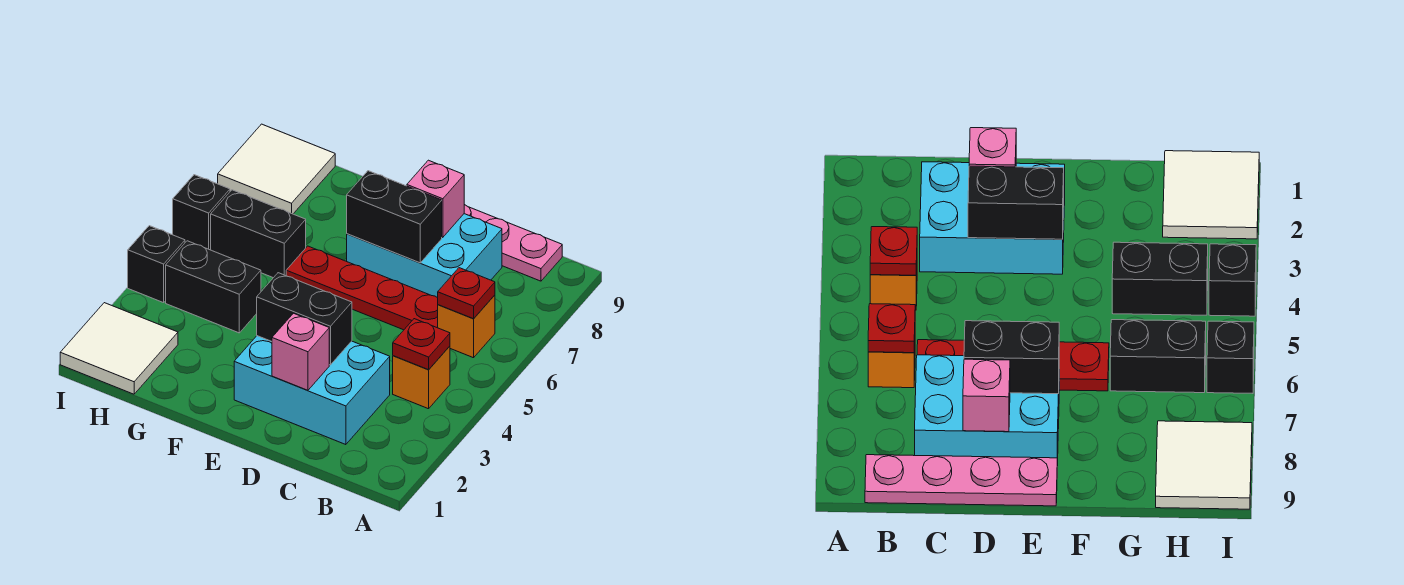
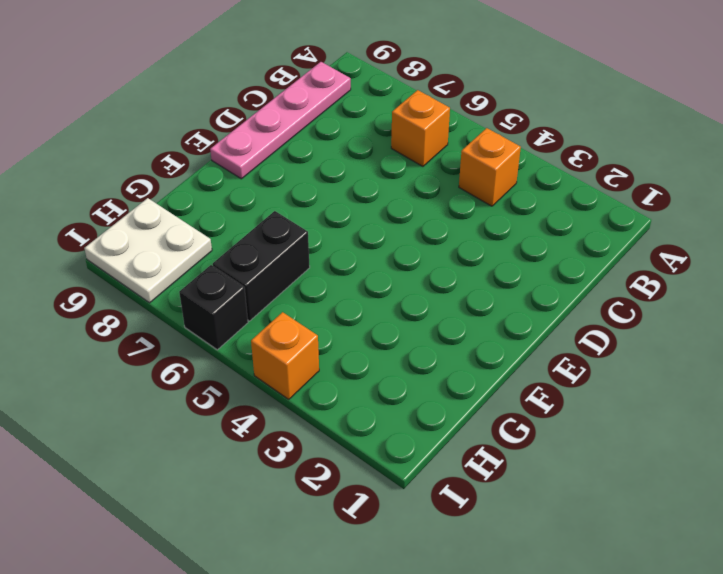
white 2x2 plate [84,198,212,303] -> white 2x2 tile [218,124,335,214]
orange 1x1 brick [251,312,319,399] -> black 1x1 brick [128,226,185,303]
none -> cyan 2x3 brick [234,336,390,445]
none -> red 1x4 plate [286,246,438,330]
none -> cyan 2x3 brick [347,214,502,298]

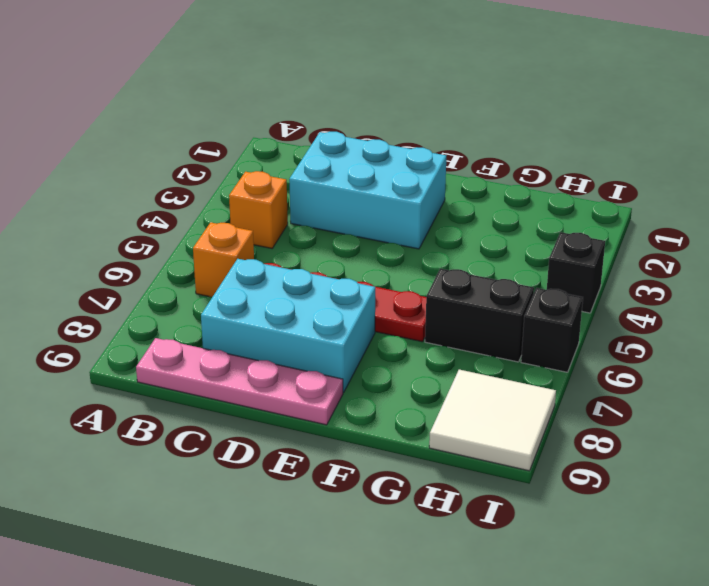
none -> black 1x2 brick [166,241,261,333]
none -> white 2x2 tile [60,303,178,394]
none -> red 1x1 plate [393,319,450,370]

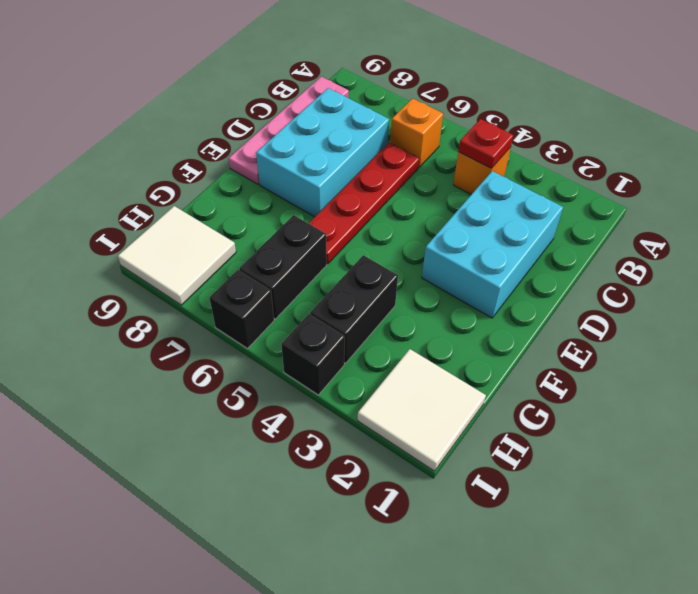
none -> red 1x1 plate [438,268,495,319]
none -> pink 1x1 brick [272,313,329,390]
none -> black 1x2 brick [257,273,352,365]

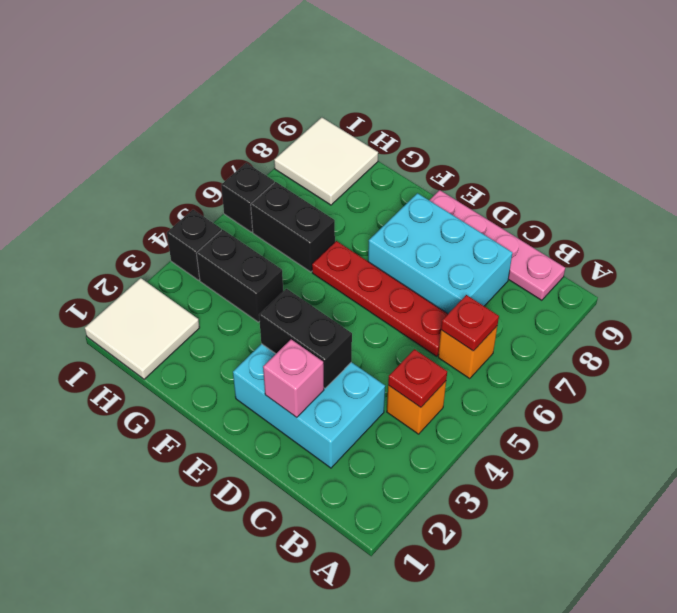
none -> black 1x2 brick [347,171,442,263]
none -> pink 1x1 brick [407,160,464,237]

